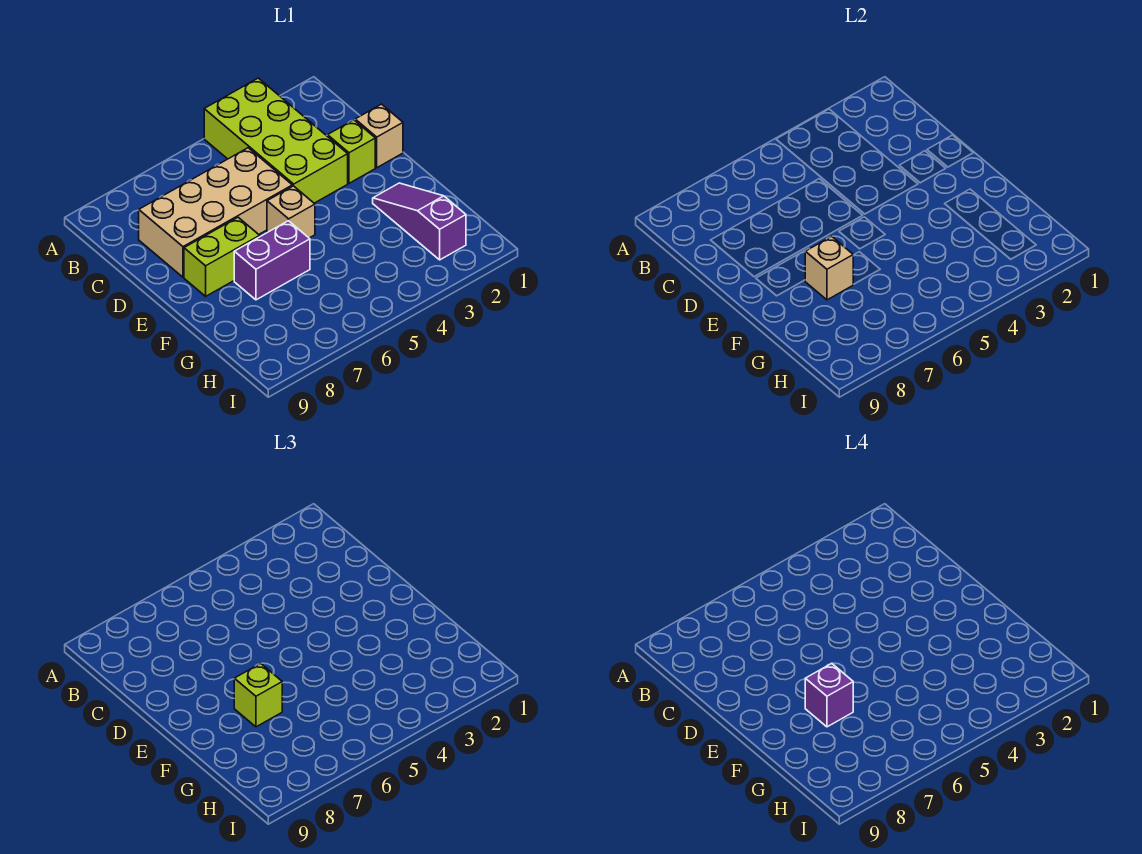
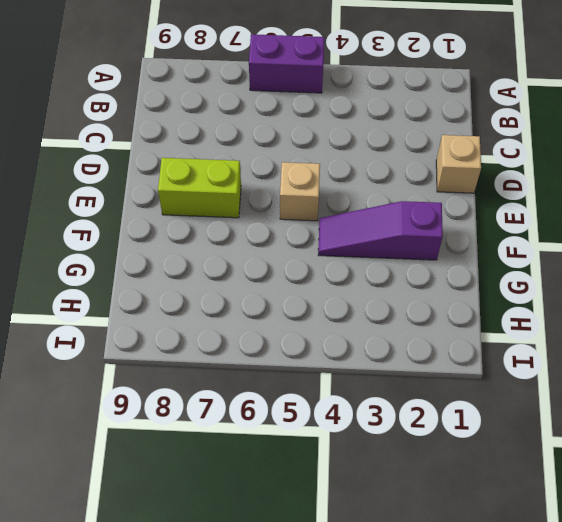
purple 1x2 brick [249,34,324,93] -> purple 1x2 brick moved to [234,221,310,300]
purple 1x3 slope [318,201,443,260] -> purple 1x3 slope turned to [373,183,466,260]
none -> lime 2x4 brick [204,78,348,203]
none -> tan 2x4 brick [139,148,292,277]

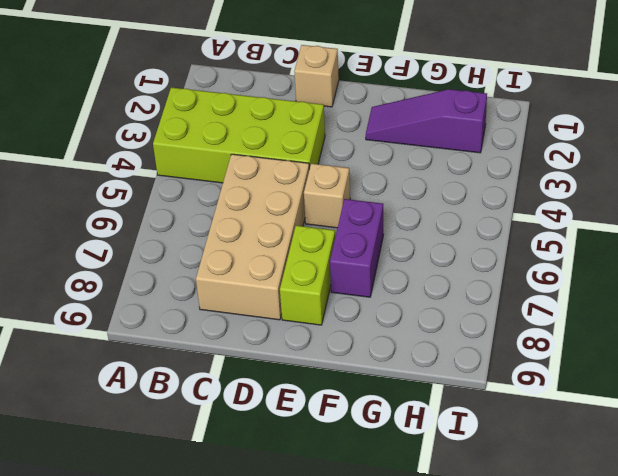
none -> lime 1x1 brick [328,120,375,183]
none -> tan 1x1 brick [805,236,853,300]

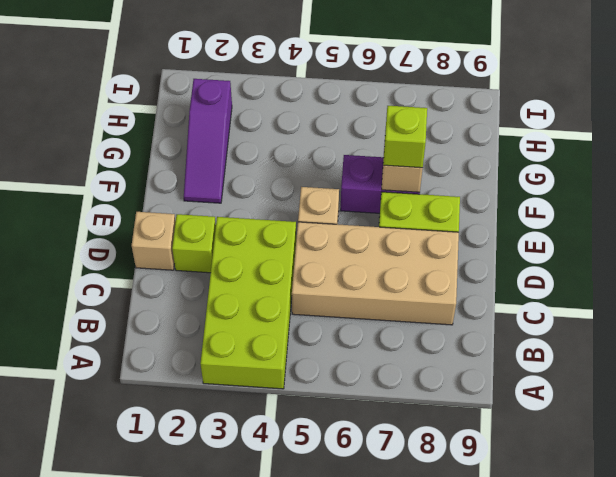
none -> purple 1x1 brick [805,663,853,727]

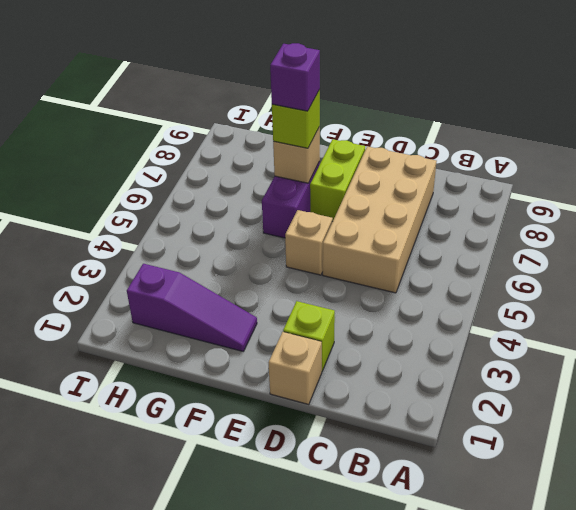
none -> lime 2x4 brick [204,78,348,203]

